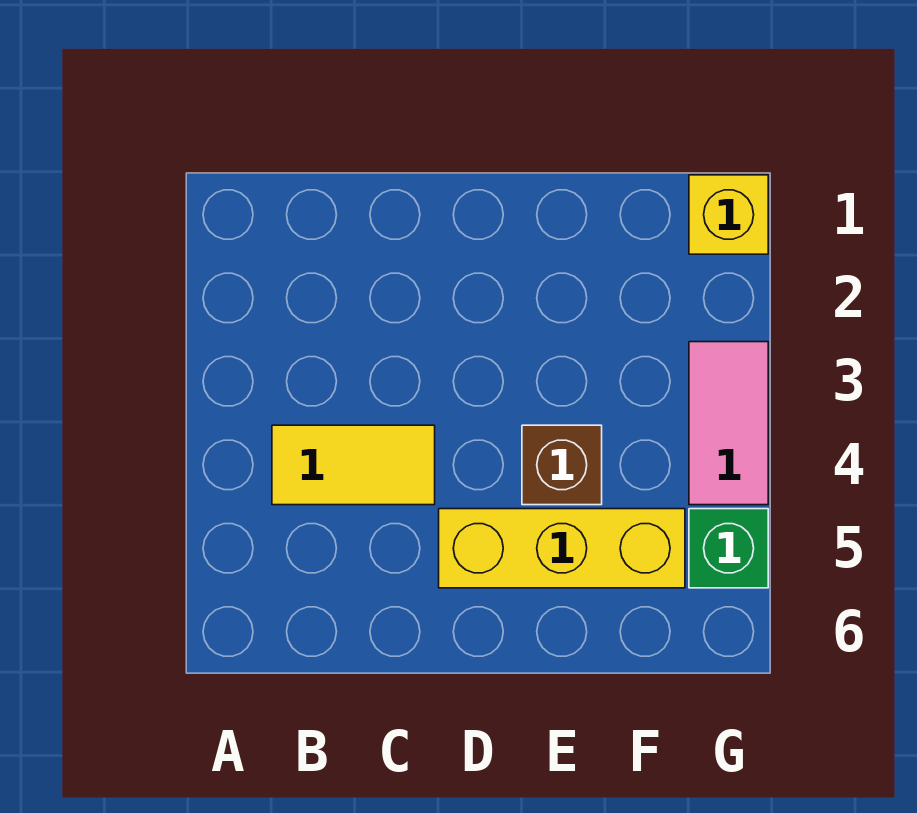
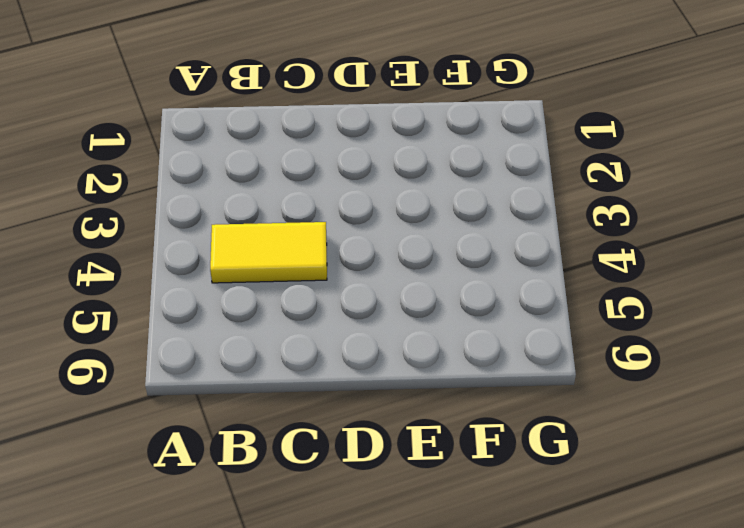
none -> yellow 1x3 brick [439,509,685,588]
none -> brown 1x1 brick [522,425,602,505]

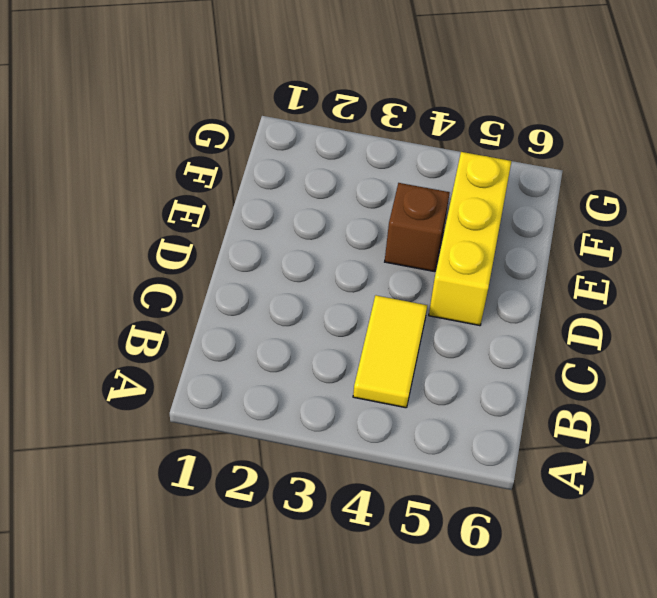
none -> yellow 1x1 brick [689,175,768,254]
none -> pink 1x2 tile [689,342,768,505]

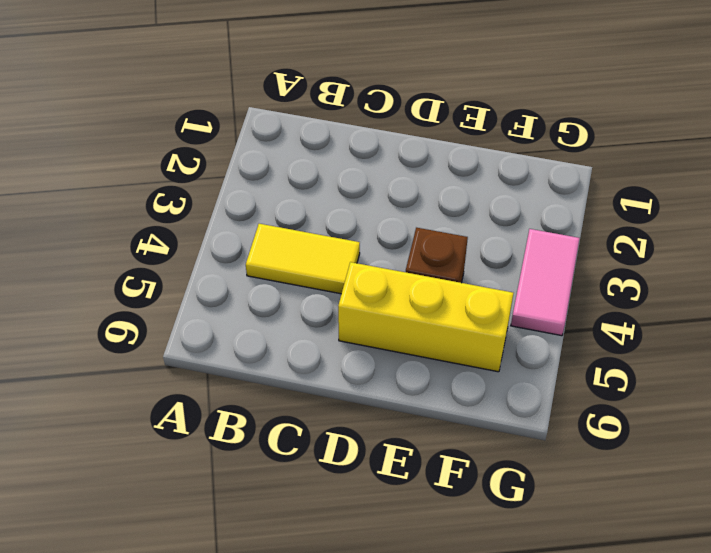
none -> yellow 1x1 brick [689,175,768,254]
none -> green 1x1 brick [689,509,768,588]

